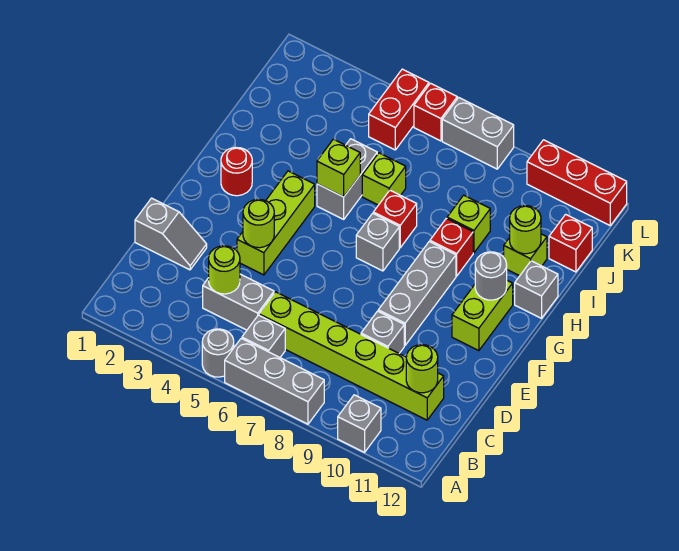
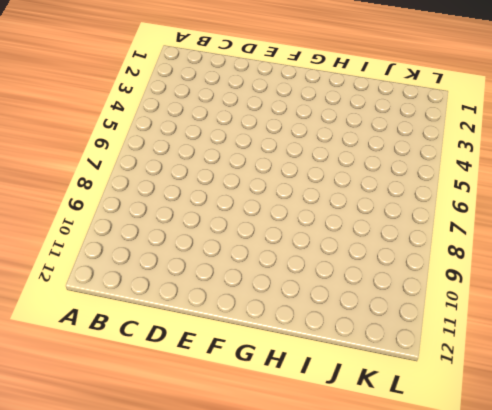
none -> grey 1x1 round brick [202,329,234,377]
none -> grey 1x3 brick [225,338,324,424]
none -> grey 1x1 brick [338,395,381,452]
none -> grey 1x1 brick [242,315,285,357]

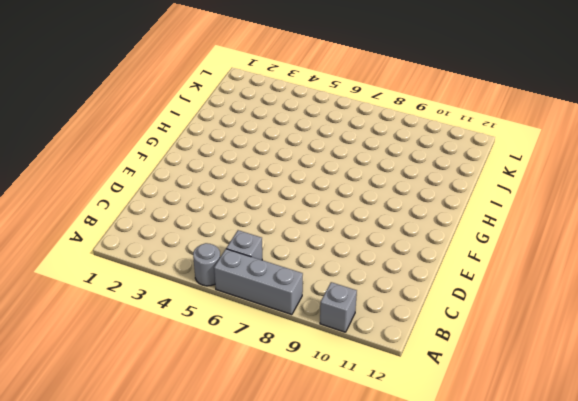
none -> grey 1x2 brick [203,274,274,330]
none -> lime 1x6 brick [259,292,444,420]
none -> grey 1x2 slope [135,198,207,270]
none -> grey 1x1 brick [361,311,404,353]

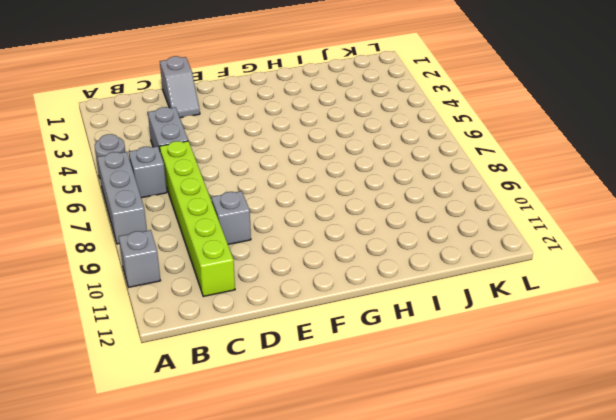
none -> lime 1x3 brick [237,171,315,275]
none -> grey 1x3 brick [378,242,456,345]
none -> lime 1x2 brick [452,281,513,351]
none -> red 1x1 round brick [221,147,252,196]

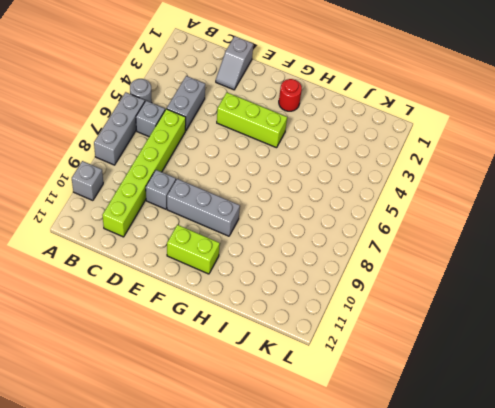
none -> grey 1x1 brick [356,213,399,271]
none -> grey 1x2 brick [317,139,377,219]
none -> red 1x1 brick [373,190,417,248]
none -> red 1x1 brick [430,218,473,276]

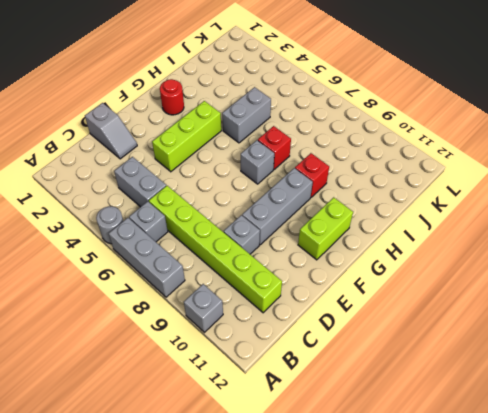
none -> grey 1x1 brick [515,261,558,318]
none -> lime 1x1 brick [362,153,406,205]
none -> lime 1x1 brick [447,195,490,253]
none -> lime 1x1 brick [504,234,547,276]

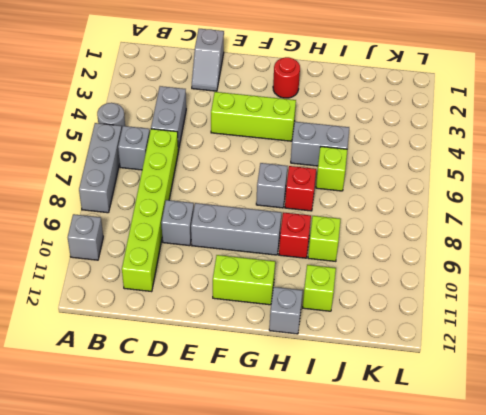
none -> red 1x1 brick [549,214,592,272]
none -> red 1x2 brick [369,69,429,150]
none -> red 1x1 brick [414,83,457,141]
none -> grey 1x2 brick [442,98,514,169]

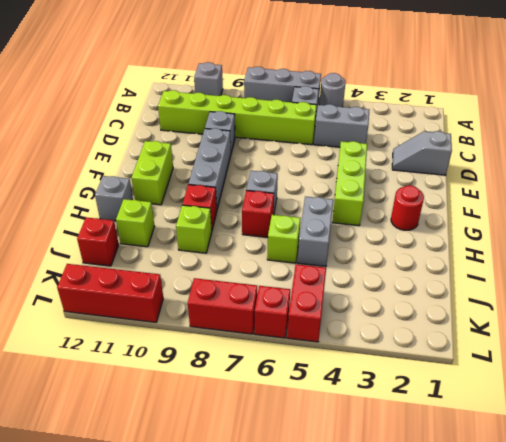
red 1x2 brick [188,278,257,334] -> grey 1x2 brick [442,98,514,169]
none -> lime 1x1 round brick [209,246,240,294]
none -> lime 1x1 round brick [406,345,438,393]
none -> lime 1x1 round brick [243,199,274,248]
none -> grey 1x1 round brick [475,252,507,300]

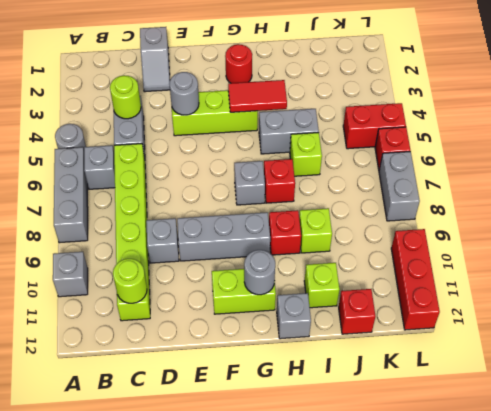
grey 1x1 round brick [169,72,199,115] -> lime 1x1 round brick [243,199,274,248]
red 1x2 tile [228,80,287,112] -> none
none -> lime 1x1 brick [317,139,360,197]
none -> lime 1x1 round brick [510,206,541,254]

